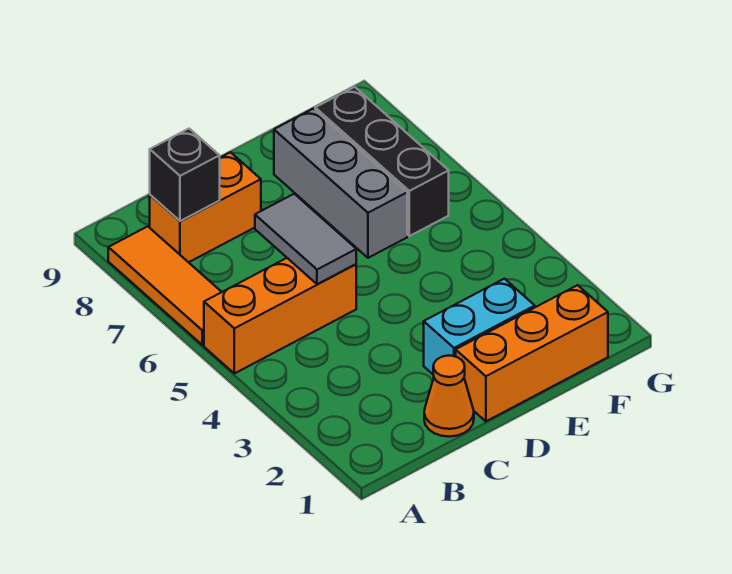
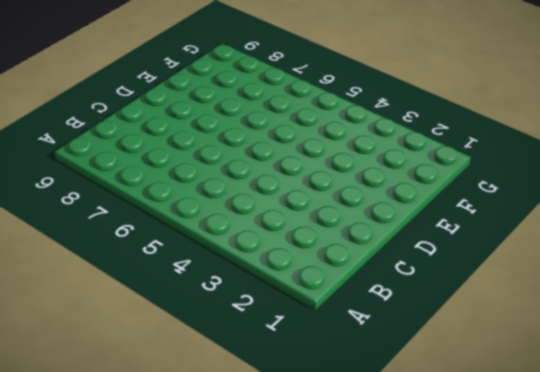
none -> orange 1x3 brick [204,258,356,373]
none -> orange 1x3 tile [108,226,221,345]

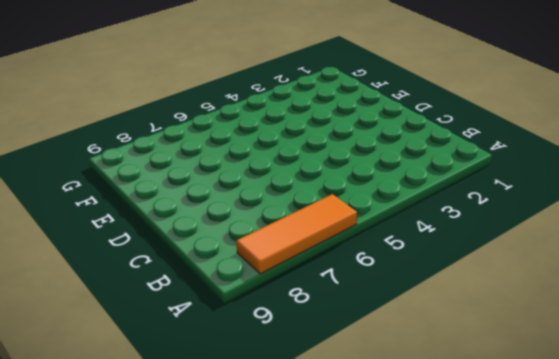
none -> orange 1x3 brick [204,258,356,373]
none -> orange 1x2 brick [150,152,261,262]

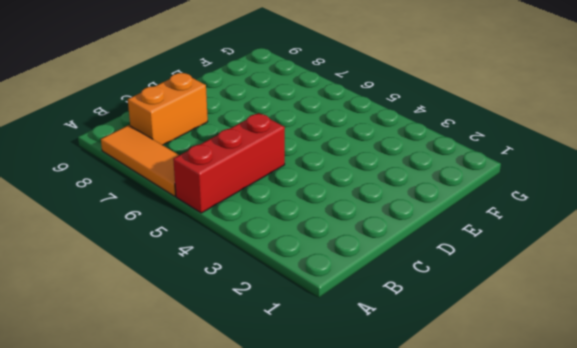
red 1x3 brick [173,113,285,213] -> orange 1x3 brick [204,258,356,373]
none -> orange 1x1 cone [424,356,474,437]
none -> orange 1x3 brick [456,285,608,421]

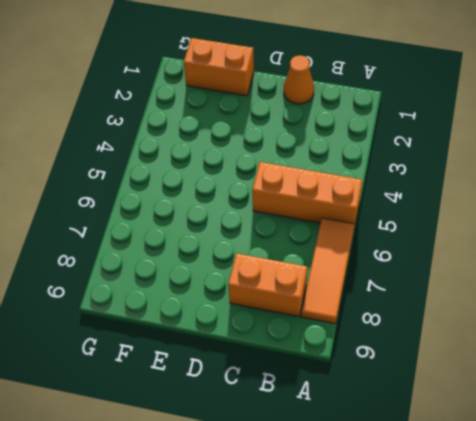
orange 1x2 brick [184,38,254,96] -> orange 1x3 brick [456,285,608,421]
none -> cyan 1x2 brick [424,279,535,374]
none -> grey 1x3 brick [274,109,407,258]

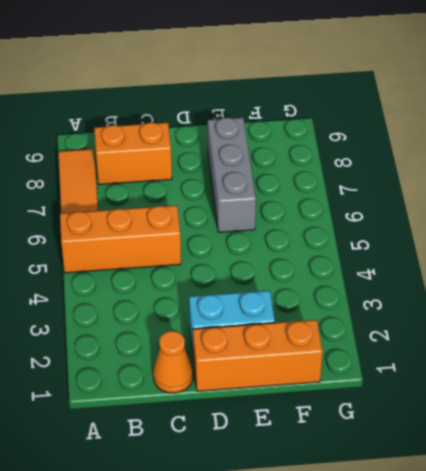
none -> black 1x3 brick [315,87,449,236]
none -> black 1x1 brick [150,129,220,221]

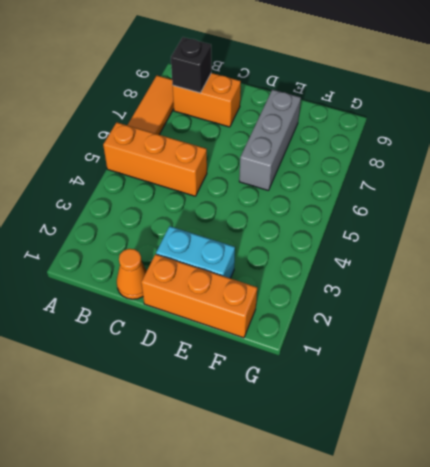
none -> black 1x3 brick [315,87,449,236]
none -> grey 1x2 tile [255,194,356,284]

